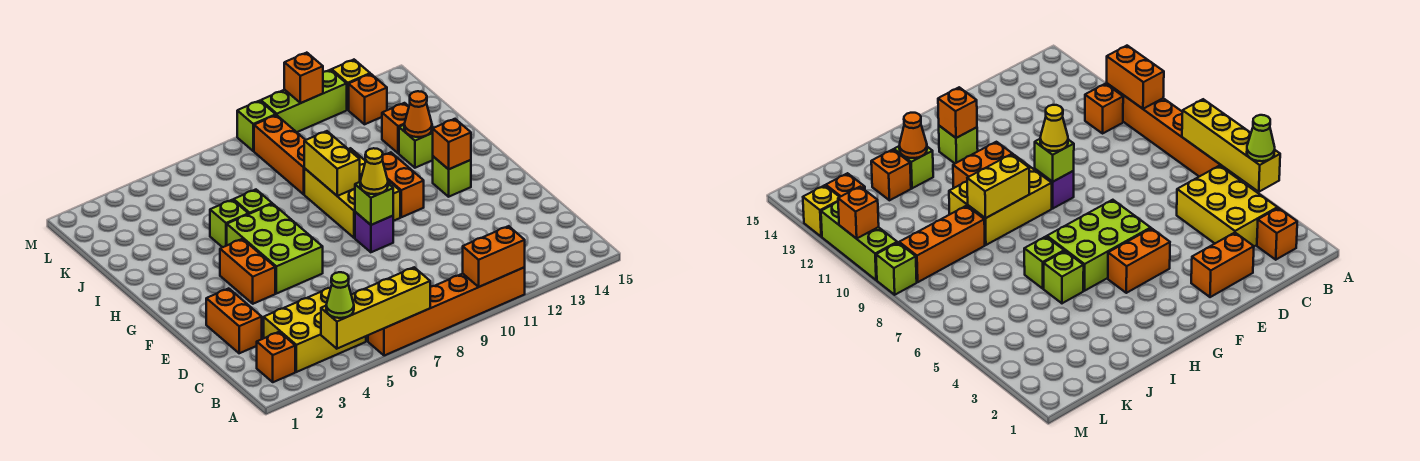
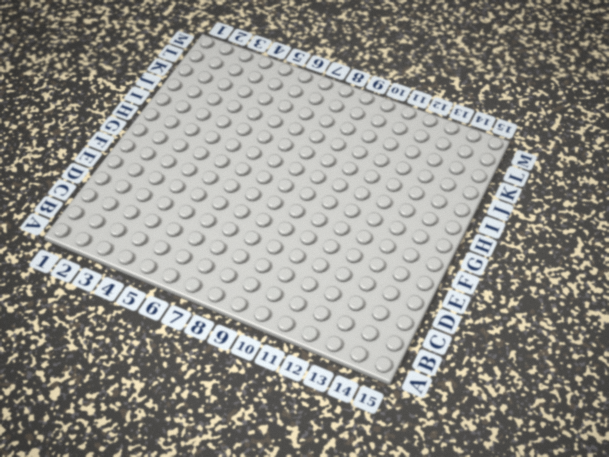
none -> orange 1x6 brick [368,267,525,356]
none -> orange 1x1 brick [257,332,295,382]
none -> yellow 2x3 brick [264,288,366,372]

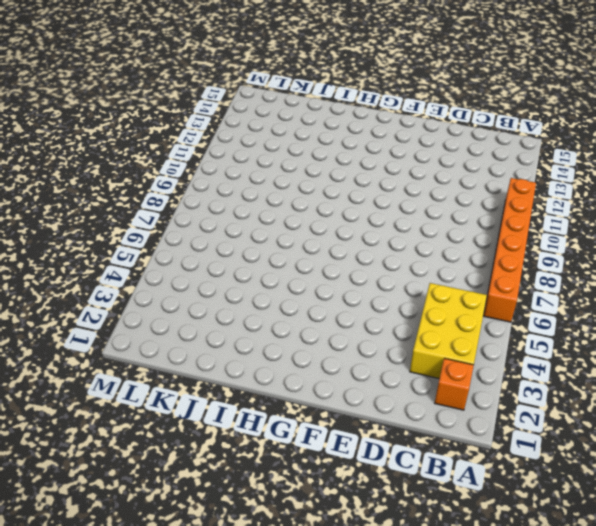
none -> orange 1x1 brick [1085,84,1123,133]
none -> orange 1x2 brick [206,288,262,353]
none -> orange 1x2 brick [220,239,275,304]

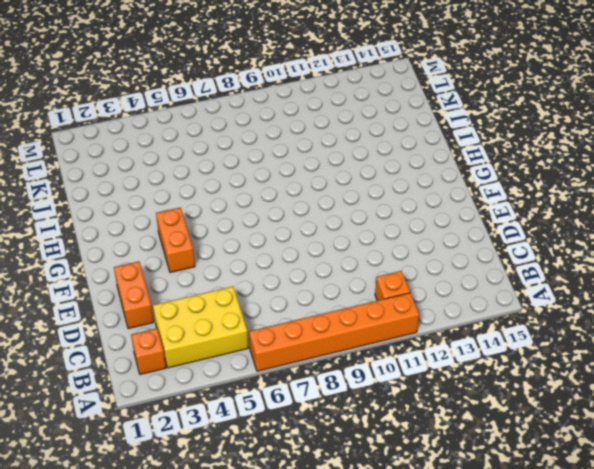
none -> lime 2x3 brick [227,204,323,294]
none -> purple 1x1 brick [355,212,393,252]
none -> yellow 2x3 brick [304,148,400,238]

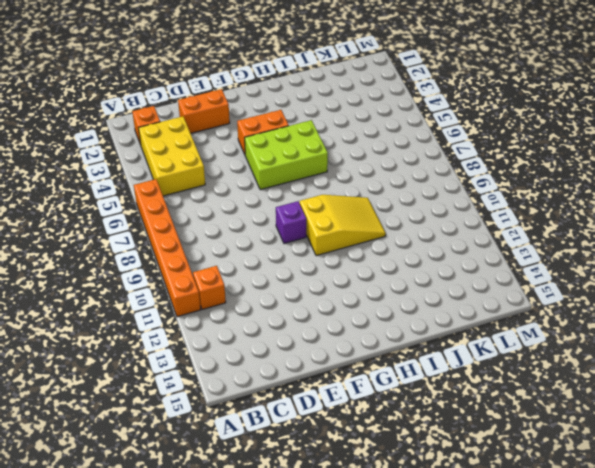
yellow 2x3 slope [299,195,386,256] -> yellow 2x3 brick [304,148,400,238]
none -> orange 1x2 brick [382,152,424,217]
none -> lime 1x1 brick [433,156,471,197]
none -> lime 1x1 brick [210,200,248,247]

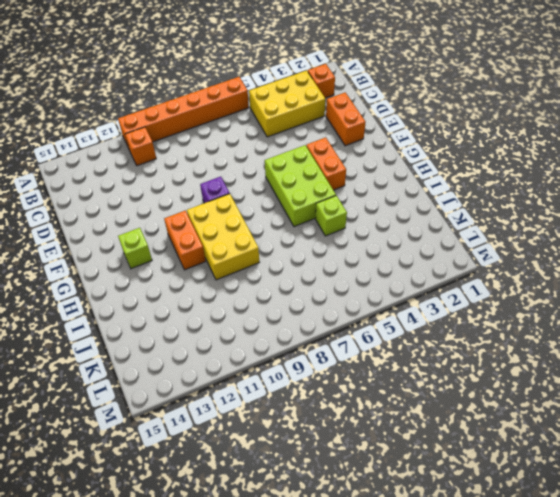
none -> lime 1x1 brick [234,190,272,214]
none -> lime 1x1 brick [399,125,433,168]
none -> orange 1x3 brick [254,115,305,194]

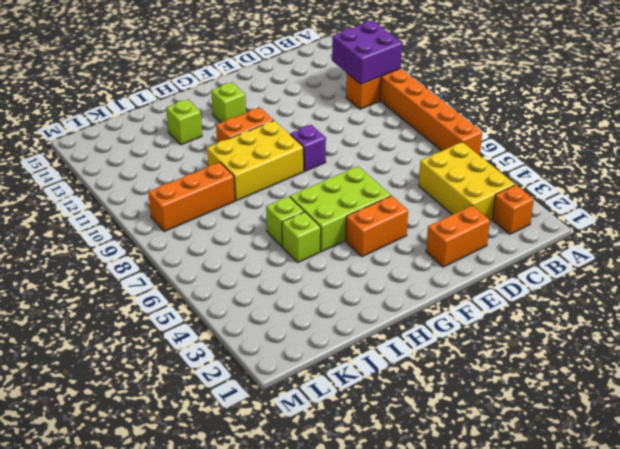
purple 2x2 brick [332,21,402,84] -> orange 1x2 brick [463,226,525,287]
none -> orange 1x1 brick [382,103,409,153]
none -> orange 1x1 brick [349,74,387,124]
none -> lime 1x1 brick [237,101,276,151]

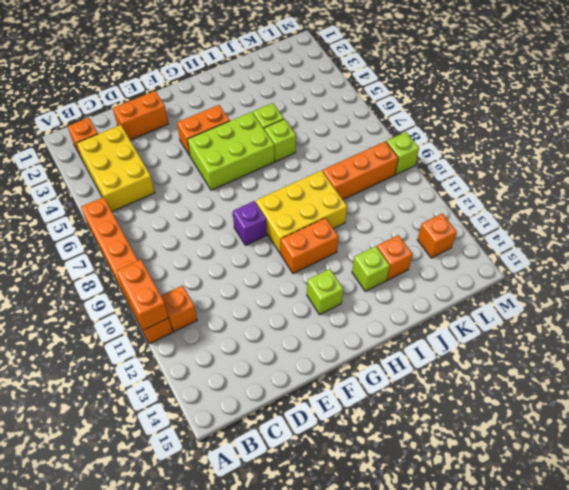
none -> lime 1x3 brick [261,70,347,132]
none -> yellow 1x1 brick [332,60,370,110]
none -> yellow 1x4 brick [321,267,430,349]

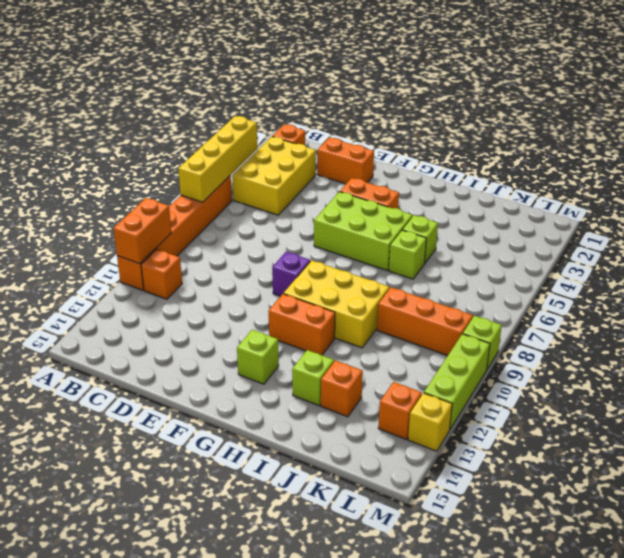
none -> lime 1x1 brick [355,182,393,225]
none -> orange 1x1 brick [433,119,471,169]
none -> yellow 1x2 brick [304,131,360,196]

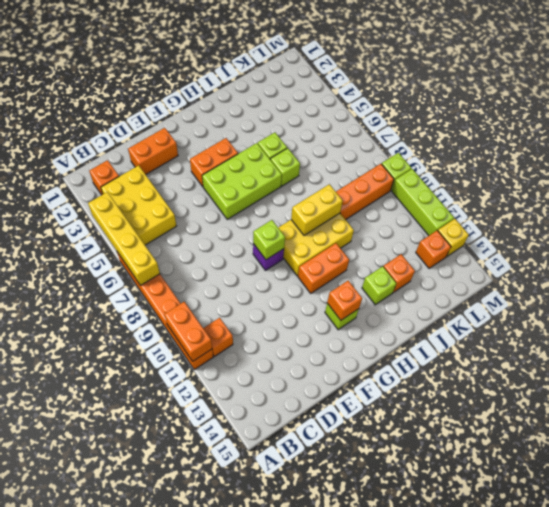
none -> orange 1x1 cone [404,91,432,137]
none -> orange 1x1 brick [284,53,323,103]
none -> lime 1x1 cone [326,272,354,318]

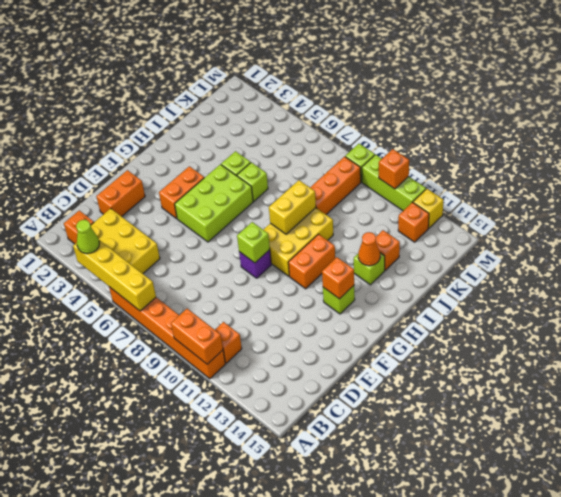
none -> yellow 1x1 cone [360,148,388,194]

